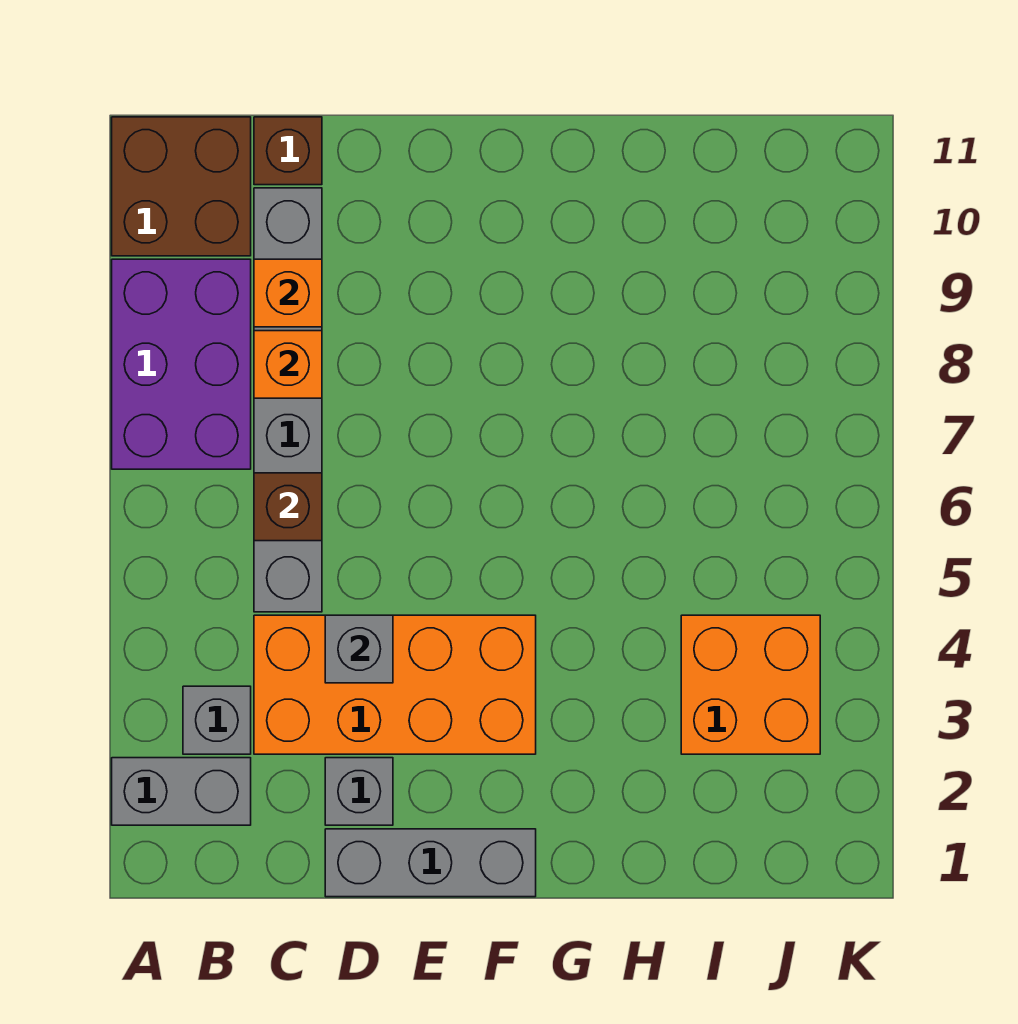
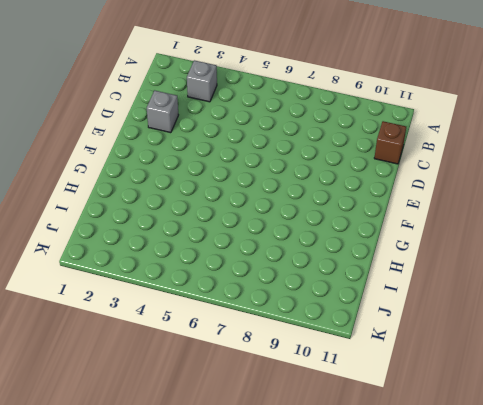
none -> grey 1x2 brick [112,758,251,825]
none -> purple 2x3 brick [112,259,251,469]
none -> brown 2x2 brick [112,117,251,256]

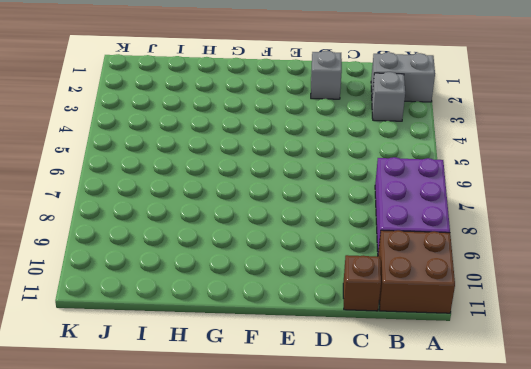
none -> orange 2x4 brick [254,615,536,754]
none -> grey 1x6 brick [254,188,322,612]
none -> grey 1x3 brick [325,829,536,897]

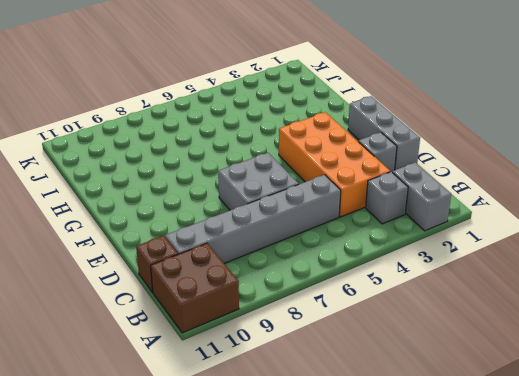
grey 2x2 brick [218,153,299,210] -> none
none -> purple 2x3 brick [112,259,251,469]
none -> orange 2x2 brick [681,615,820,754]
none -> brown 1x1 brick [254,473,322,541]

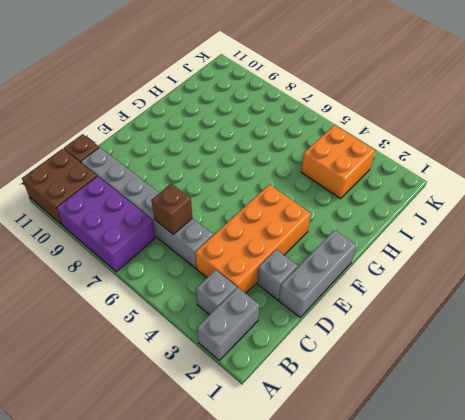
none -> orange 1x1 brick [254,331,322,398]
none -> orange 1x1 brick [254,259,322,327]
none -> grey 1x1 brick [325,615,393,683]

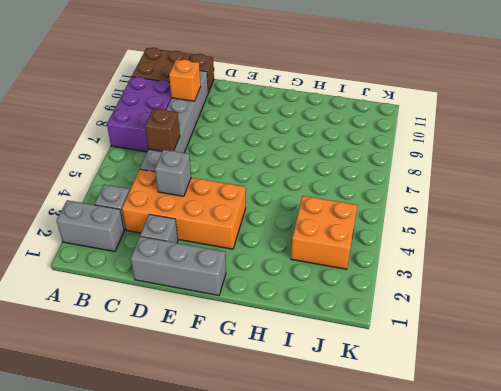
none -> orange 1x1 brick [254,331,322,398]

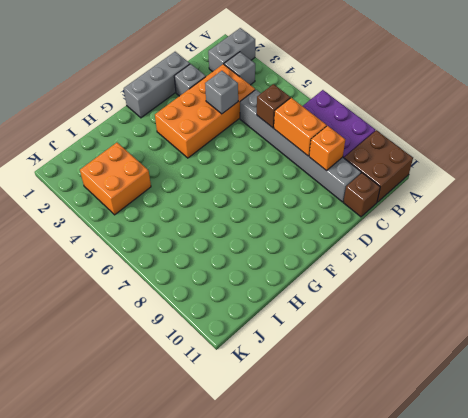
orange 1x2 brick [274,98,327,156] -> orange 1x1 brick [254,331,322,398]

